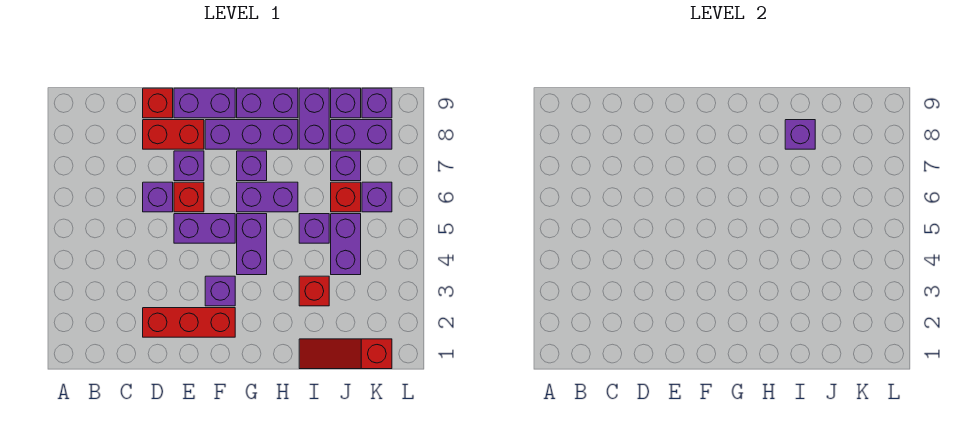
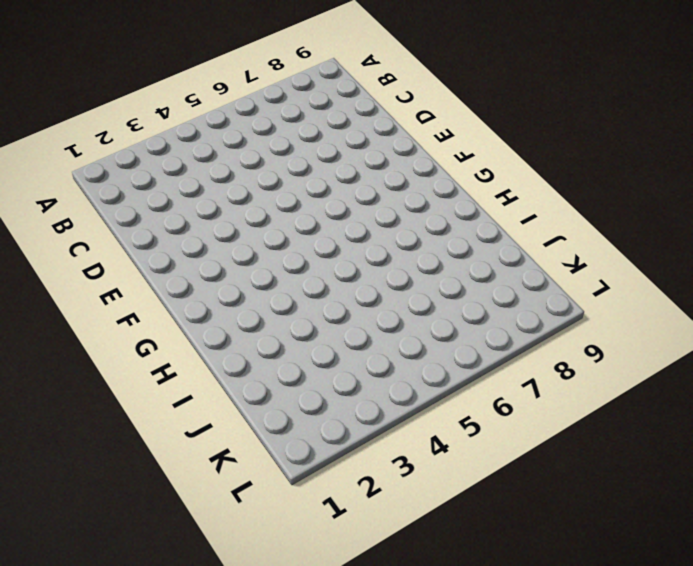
none -> red 1x3 brick [143,308,235,337]
none -> purple 1x1 brick [143,182,173,212]
none -> red 1x2 brick [143,120,204,149]

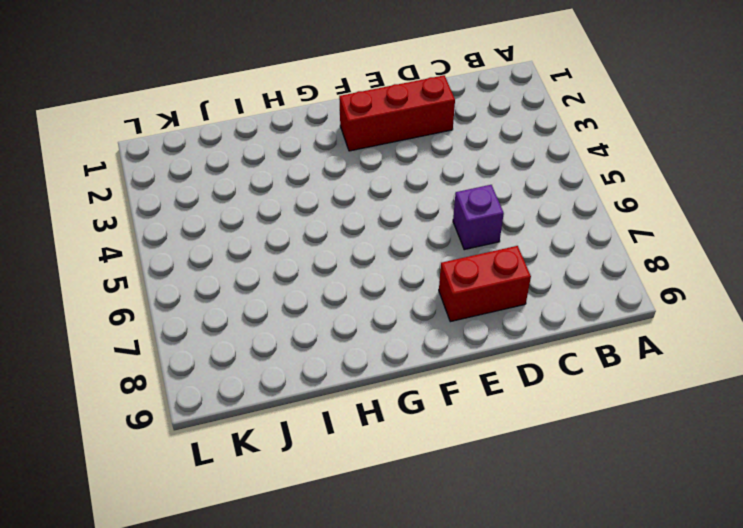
none -> red 1x1 brick [143,88,173,118]
none -> purple 1x2 brick [174,214,235,243]
none -> red 1x1 brick [174,182,204,212]

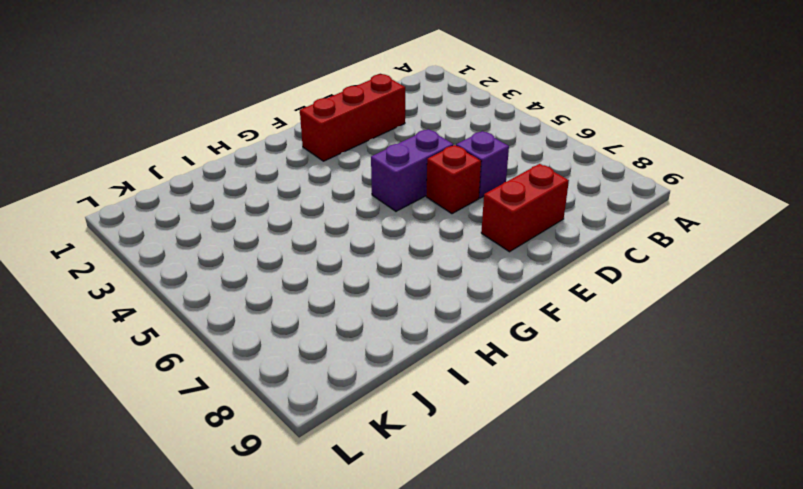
none -> red 1x1 brick [143,88,173,118]
none -> purple 1x1 brick [174,151,204,181]
none -> purple 1x2 brick [174,88,235,118]

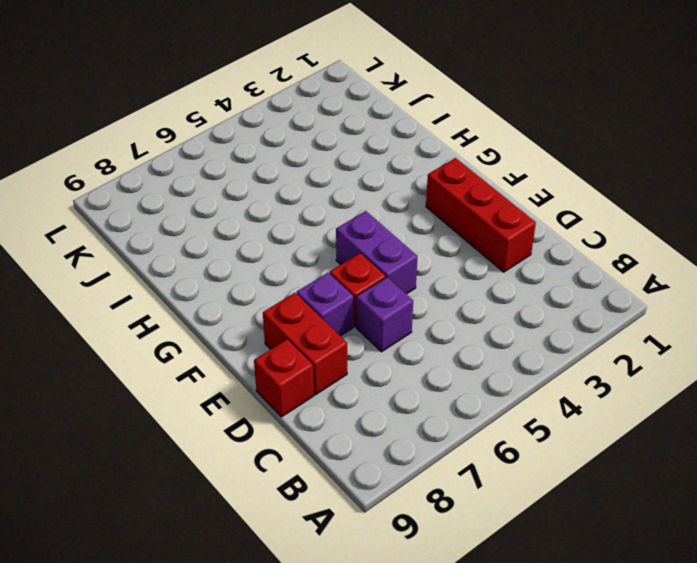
none -> purple 1x2 brick [174,88,235,118]
none -> purple 1x1 brick [205,276,235,306]
none -> purple 1x3 brick [205,120,298,149]

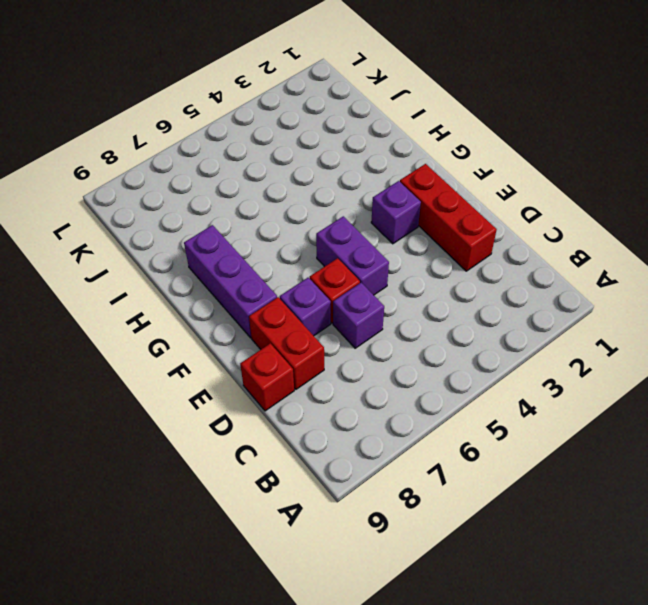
none -> purple 1x2 brick [174,88,235,118]
none -> purple 1x2 brick [237,214,267,275]
none -> purple 1x2 brick [237,182,298,212]

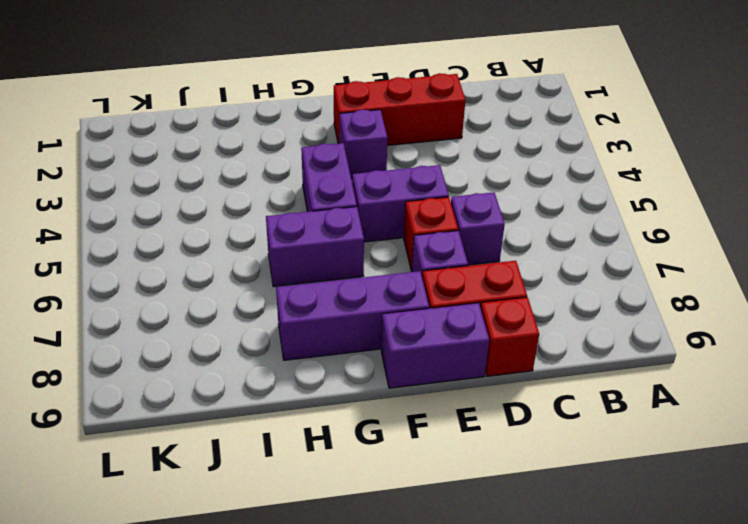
none -> purple 1x1 brick [237,151,267,181]
none -> purple 1x2 brick [237,88,298,118]
none -> red 1x3 slope [299,339,392,369]

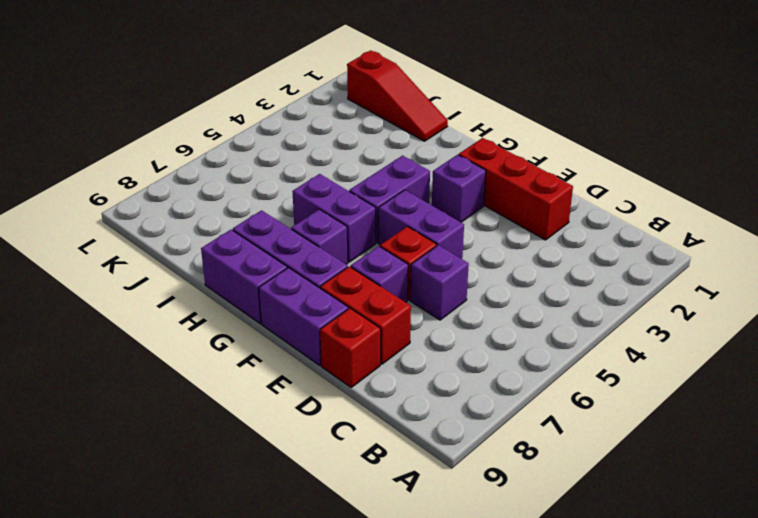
none -> red 1x1 brick [299,276,329,306]
none -> purple 1x1 brick [299,214,329,243]
none -> purple 1x2 brick [299,88,329,149]

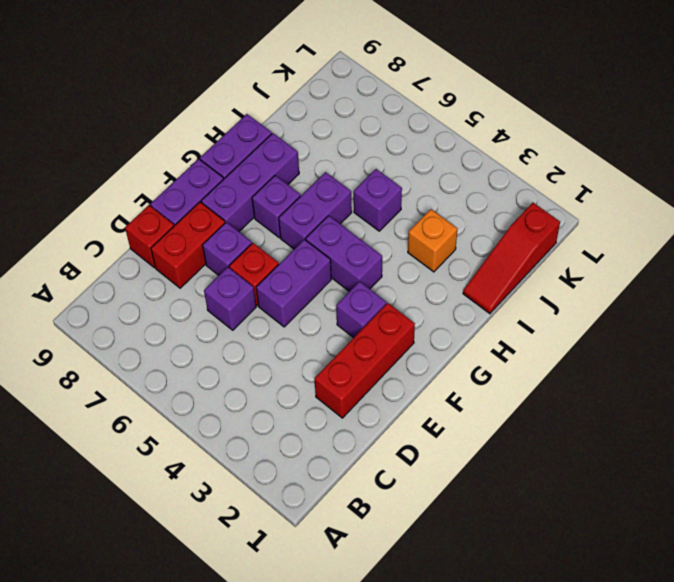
orange 1x1 brick [408,209,457,272] -> red 1x1 brick [299,276,329,306]
none -> purple 1x2 brick [299,88,329,149]
none -> purple 1x2 brick [331,214,361,275]
none -> red 1x1 brick [331,182,361,212]

